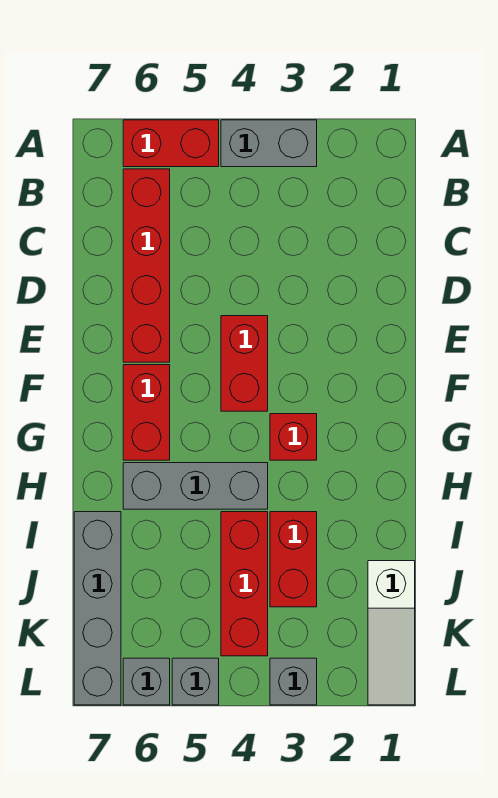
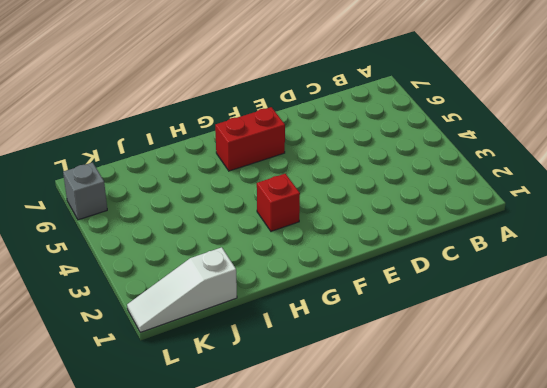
none -> grey 1x2 brick [221,120,317,167]
none -> red 1x2 brick [123,120,219,167]
none -> red 1x4 brick [123,169,170,362]

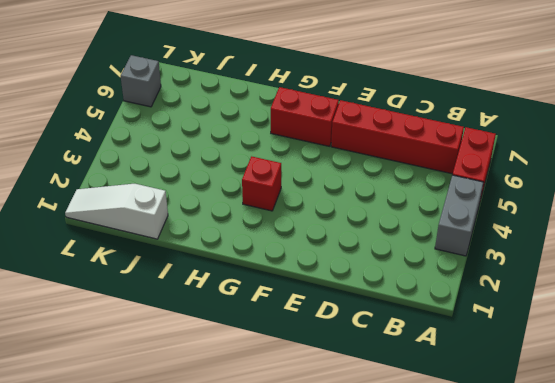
none -> red 1x2 brick [221,316,268,411]
none -> grey 1x3 brick [123,463,268,509]
none -> red 1x2 brick [270,512,317,607]

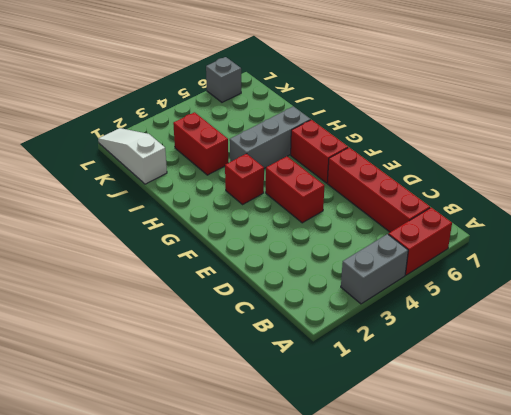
none -> red 1x3 brick [221,512,268,656]
none -> grey 1x4 brick [74,512,121,705]
none -> grey 1x1 brick [270,658,317,705]

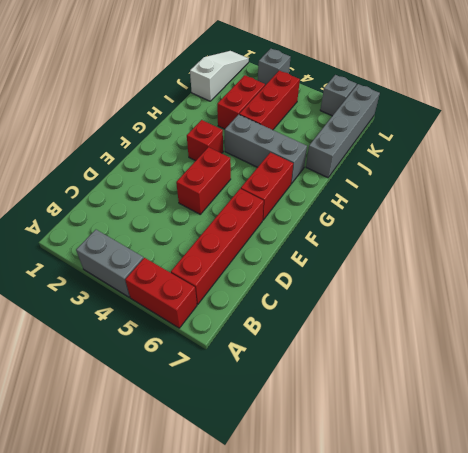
none -> grey 1x1 brick [172,658,219,705]

